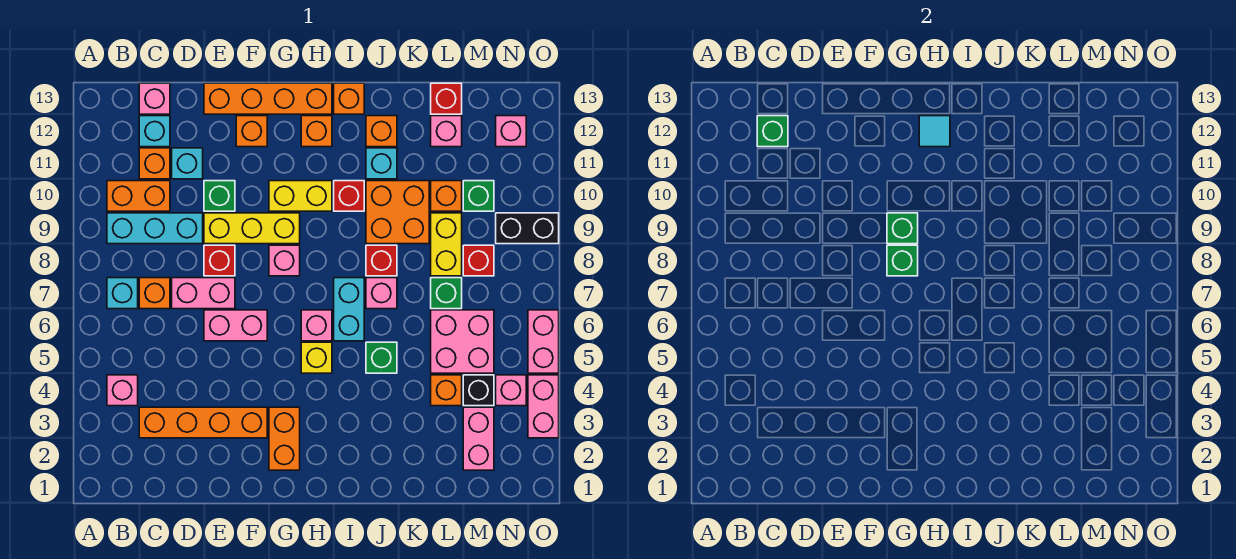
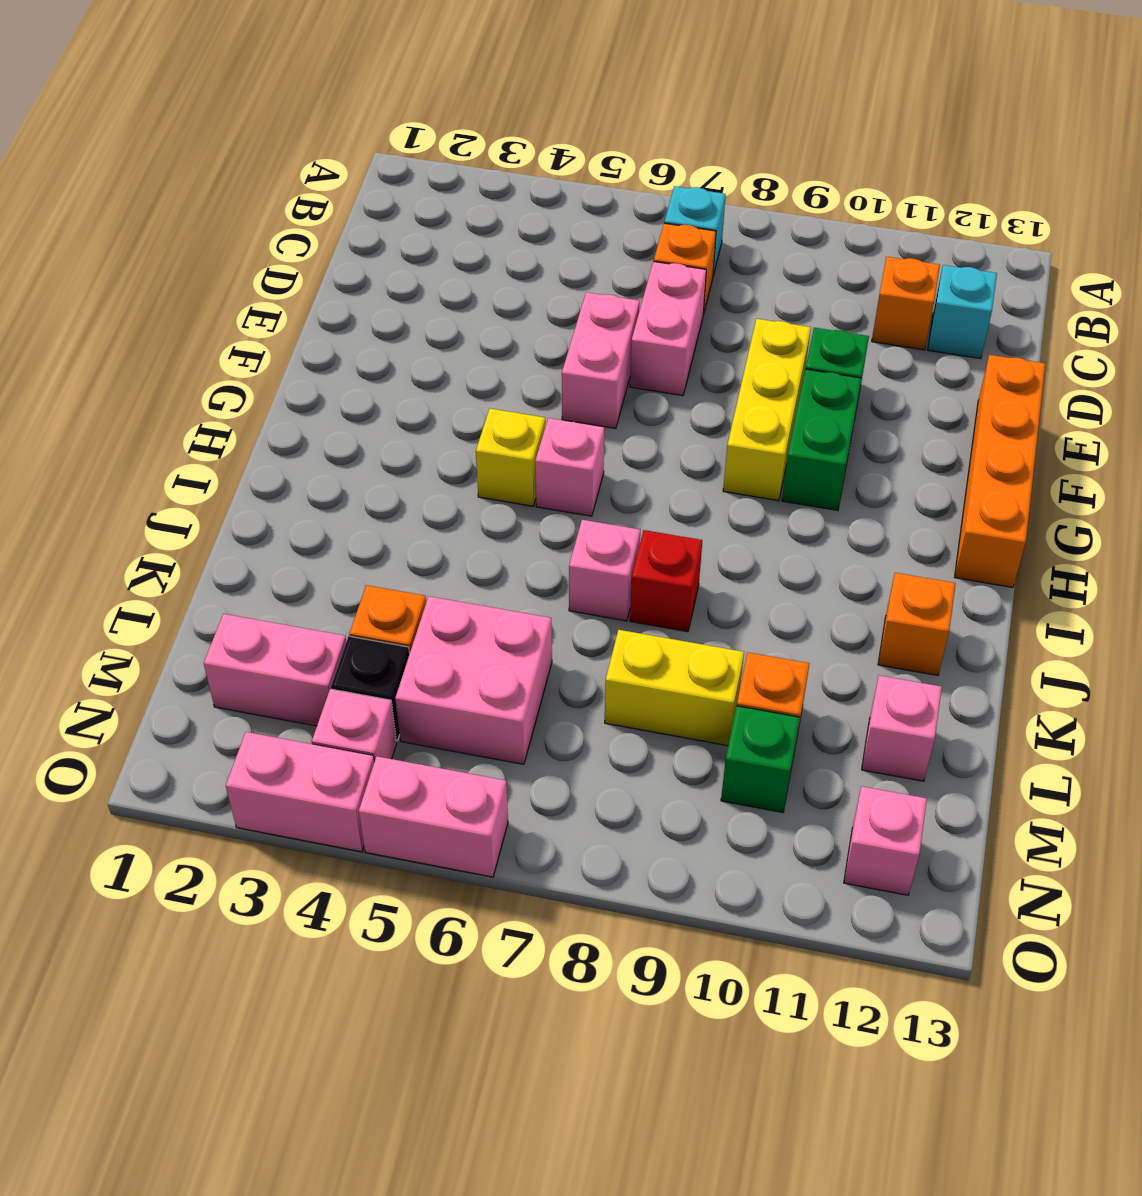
green 1x2 brick [782,369,861,510] -> yellow 1x2 brick [269,181,332,211]
none -> pink 1x1 brick [107,375,138,406]
none -> cyan 1x3 brick [107,213,203,244]
none -> orange 1x2 brick [107,181,170,211]
none -> orange 1x4 brick [139,407,267,438]

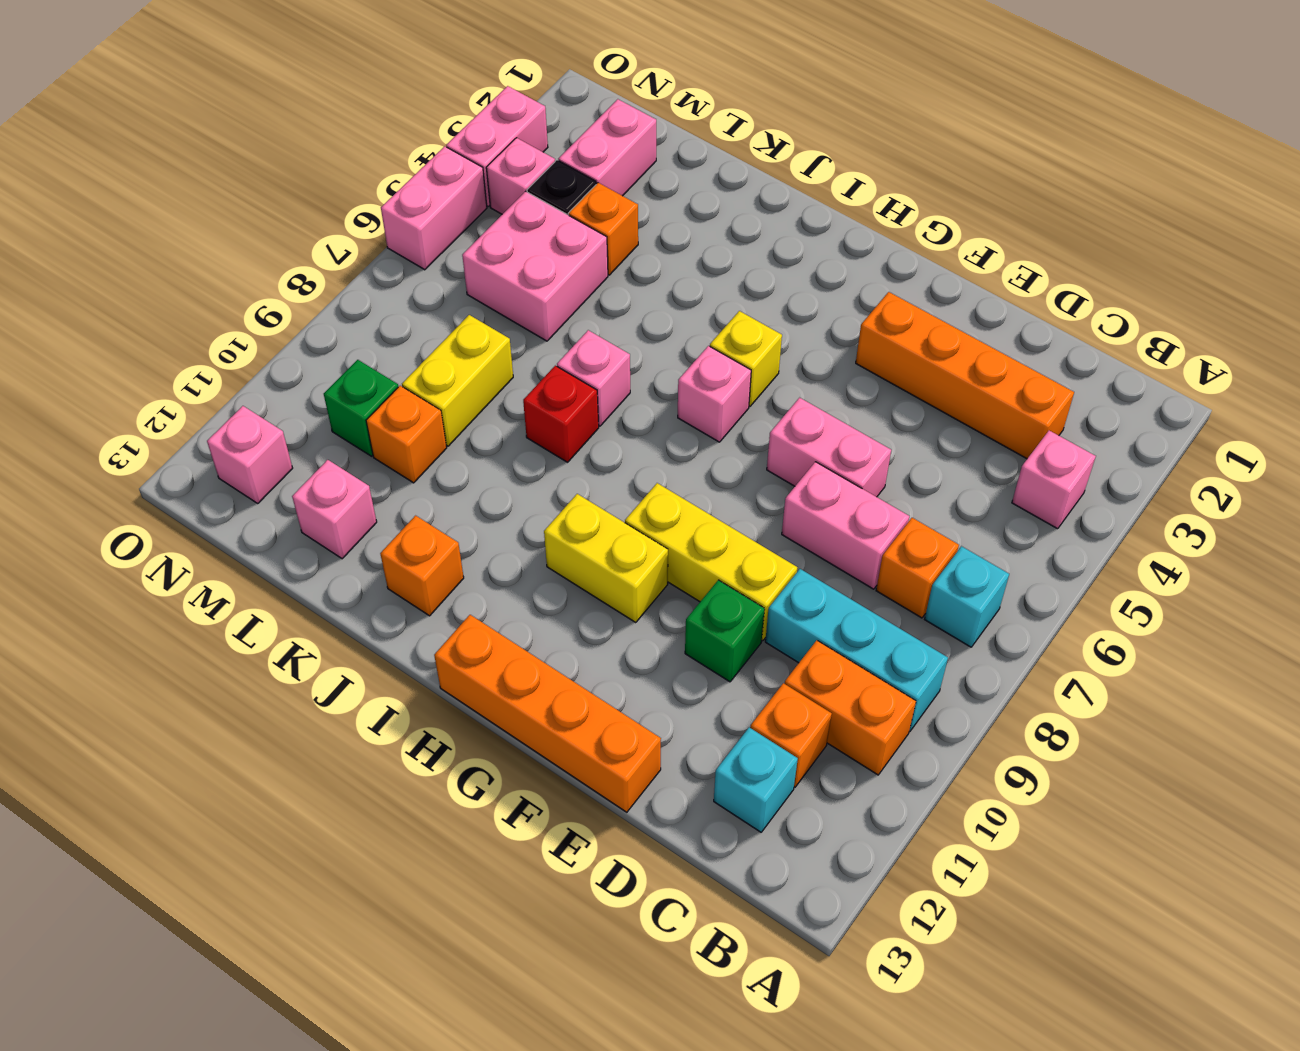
none -> pink 1x1 brick [139,83,170,114]
none -> cyan 1x1 brick [172,148,203,179]
none -> red 1x1 brick [204,245,235,276]
none -> orange 1x1 brick [236,116,267,147]

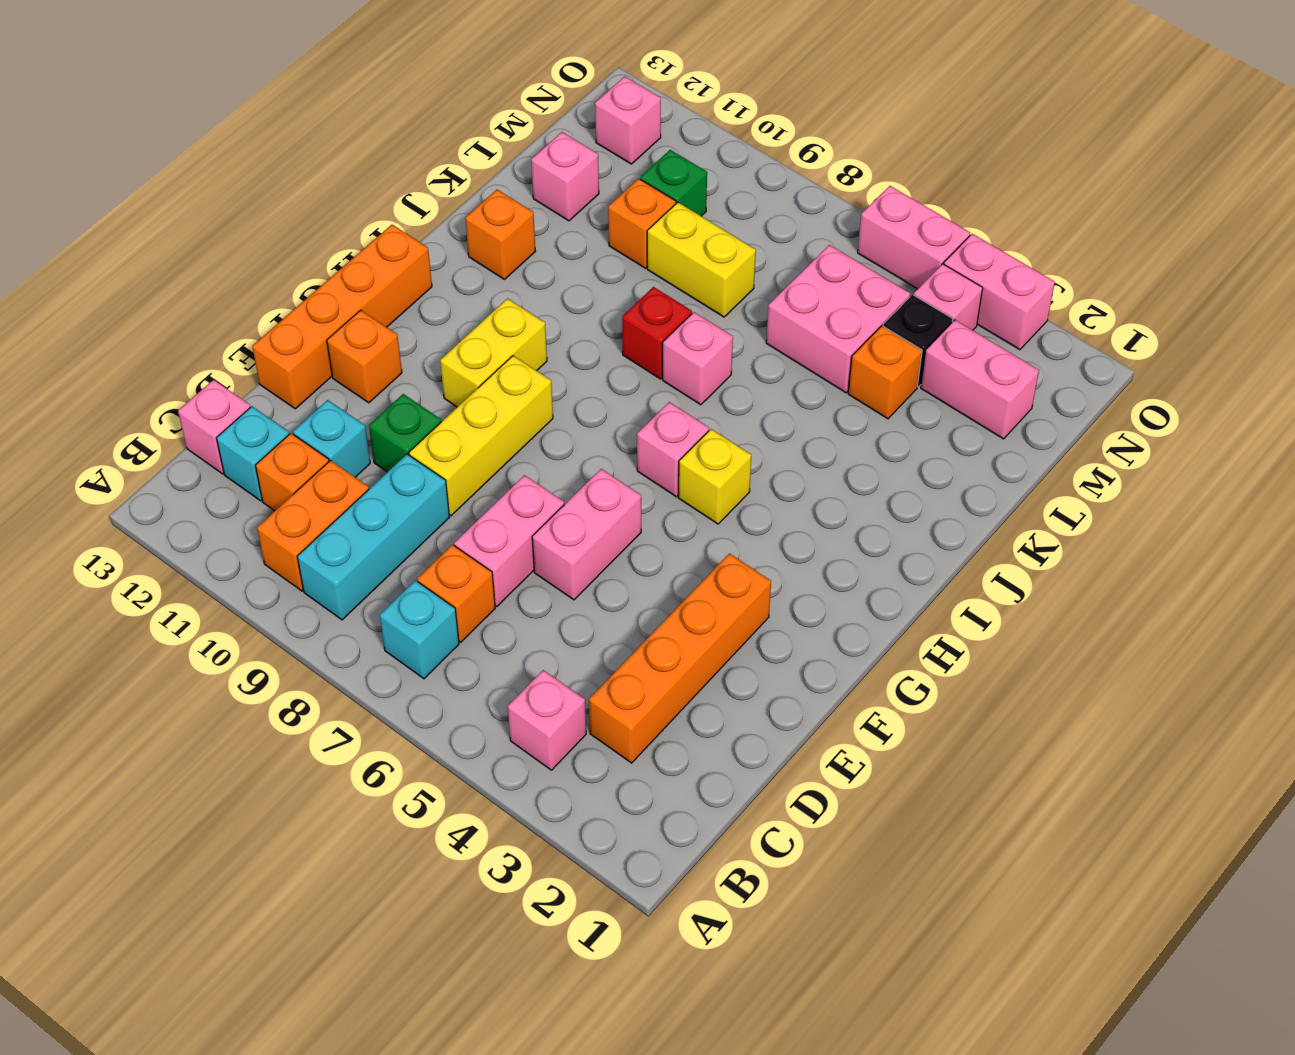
none -> red 1x1 brick [204,245,235,276]
none -> orange 1x2 brick [269,407,300,470]
none -> pink 1x1 brick [269,245,300,276]
none -> orange 1x1 brick [301,116,332,147]

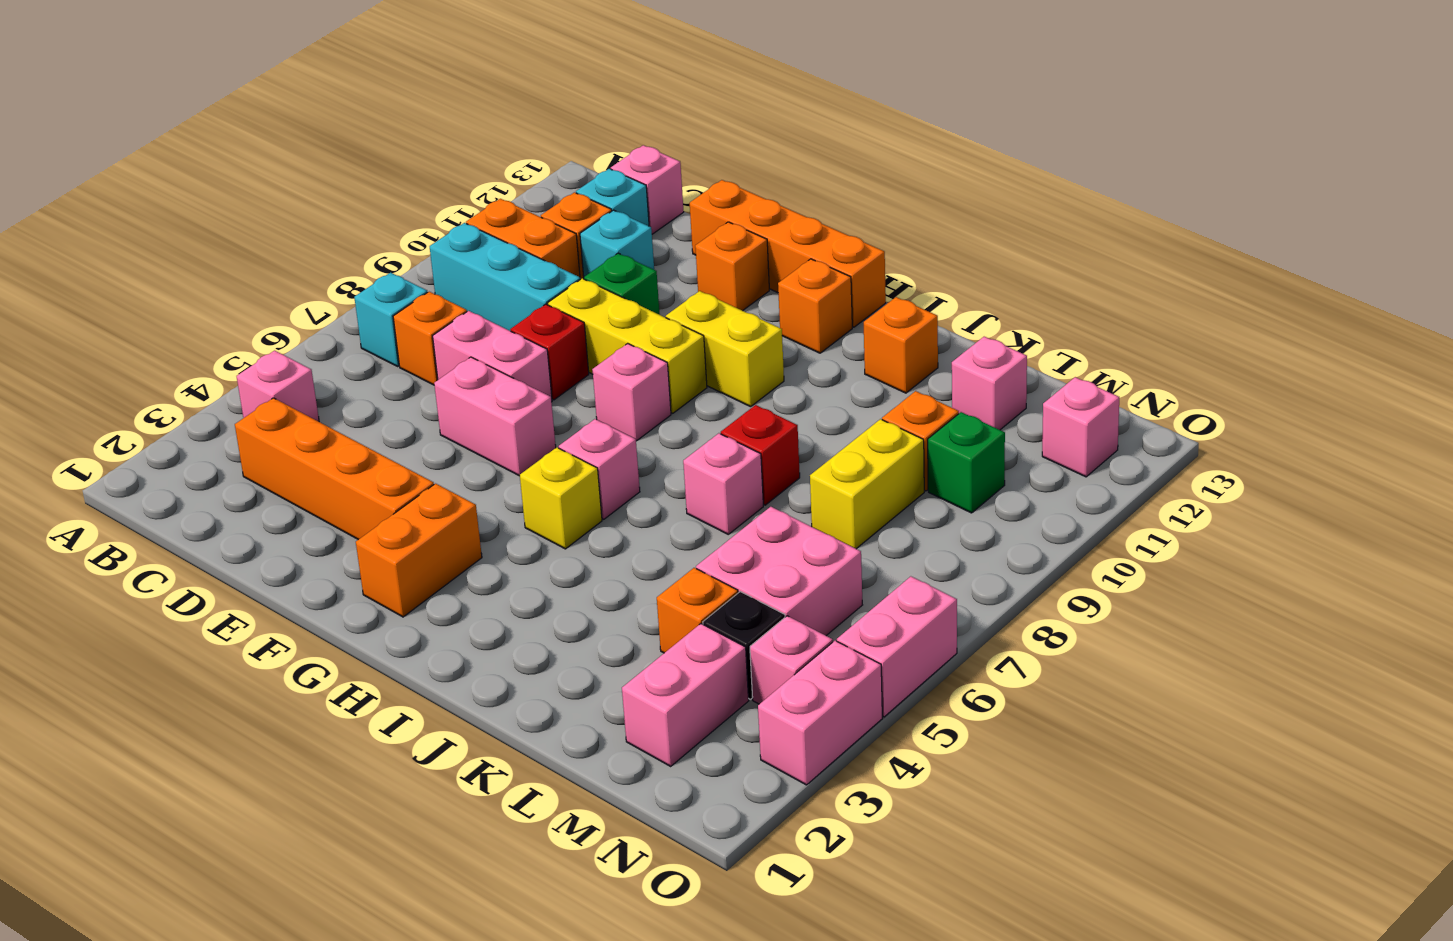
none -> cyan 1x2 brick [334,278,364,341]
none -> red 1x1 brick [334,181,364,211]
none -> orange 1x1 brick [334,83,364,114]
none -> green 1x1 brick [366,342,397,373]

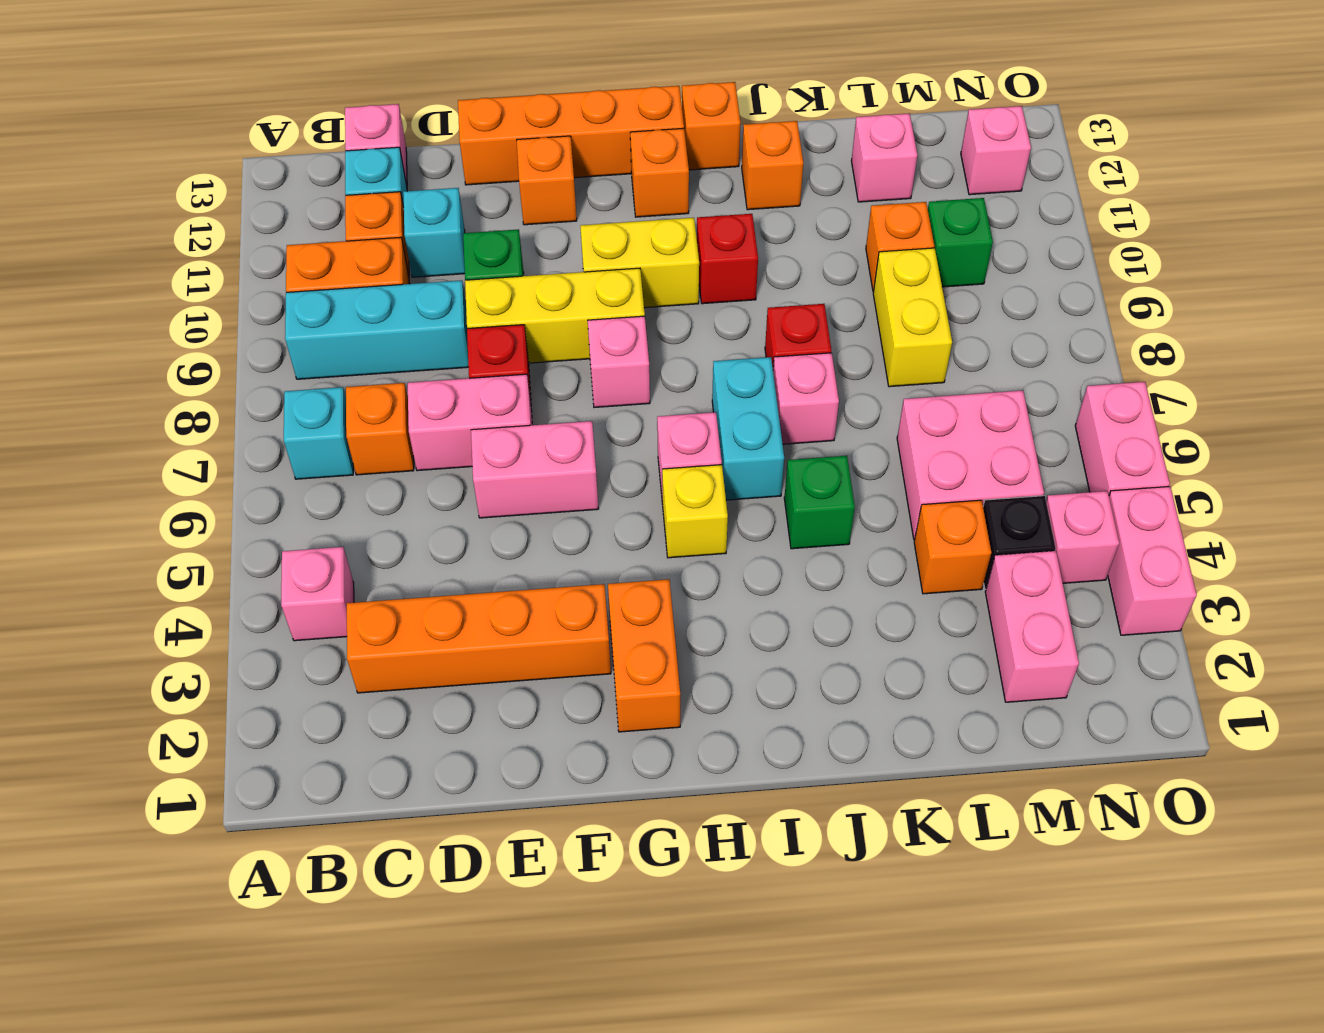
none -> orange 2x2 brick [366,181,429,244]
none -> cyan 1x1 brick [366,148,397,179]
none -> green 1x1 brick [431,278,462,309]
none -> red 1x1 brick [431,83,462,114]

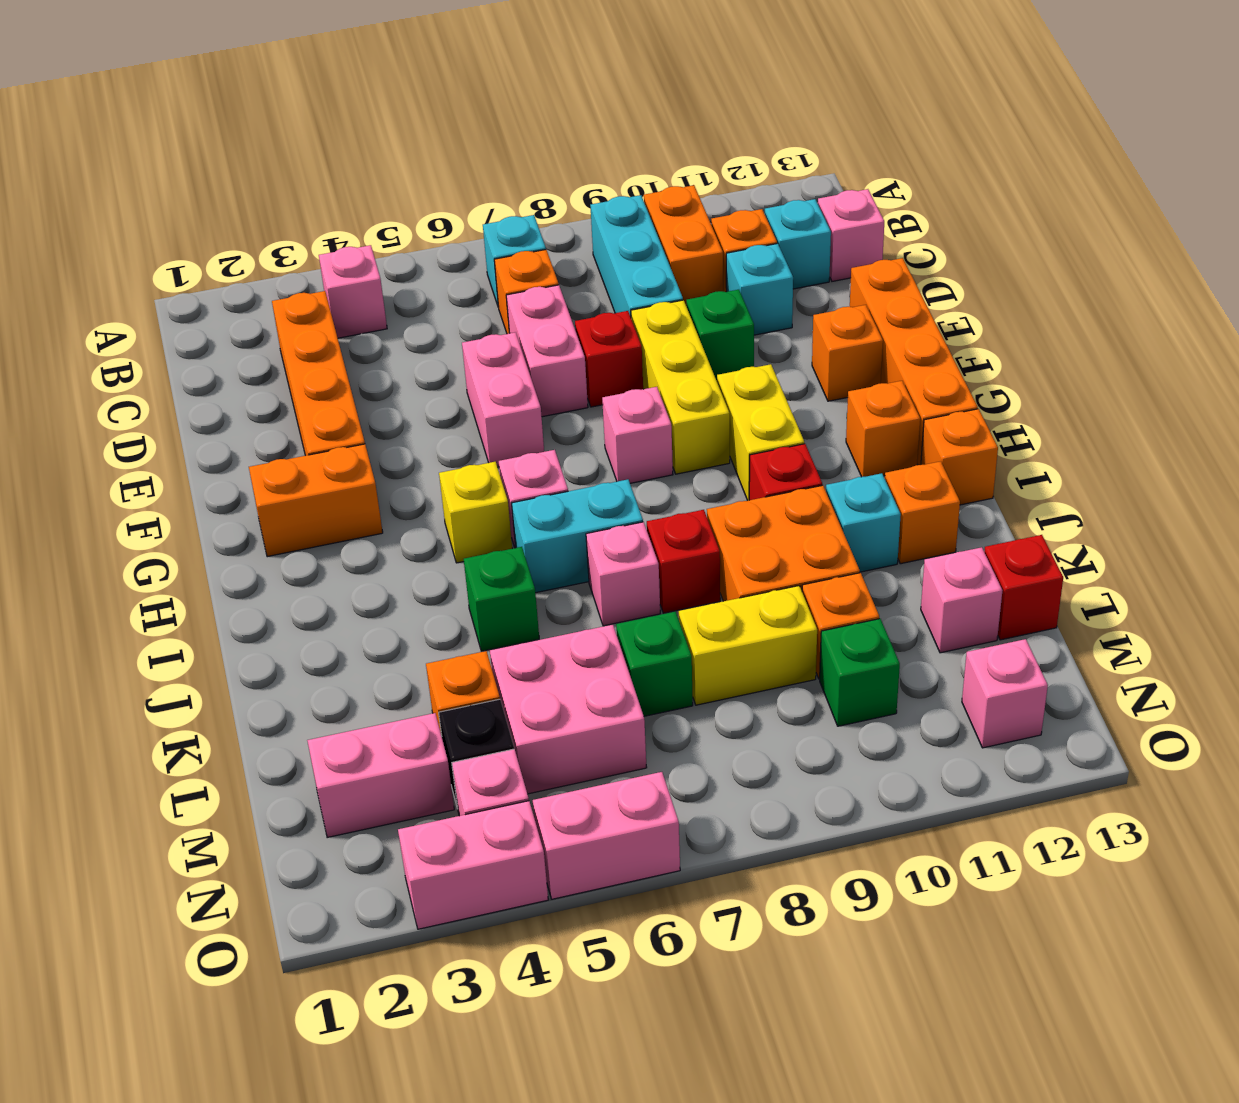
none -> red 1x1 brick [463,245,494,276]
none -> black 1x2 brick [496,213,559,244]
none -> green 1x1 brick [757,116,788,147]
none -> green 1x1 brick [887,245,918,276]

